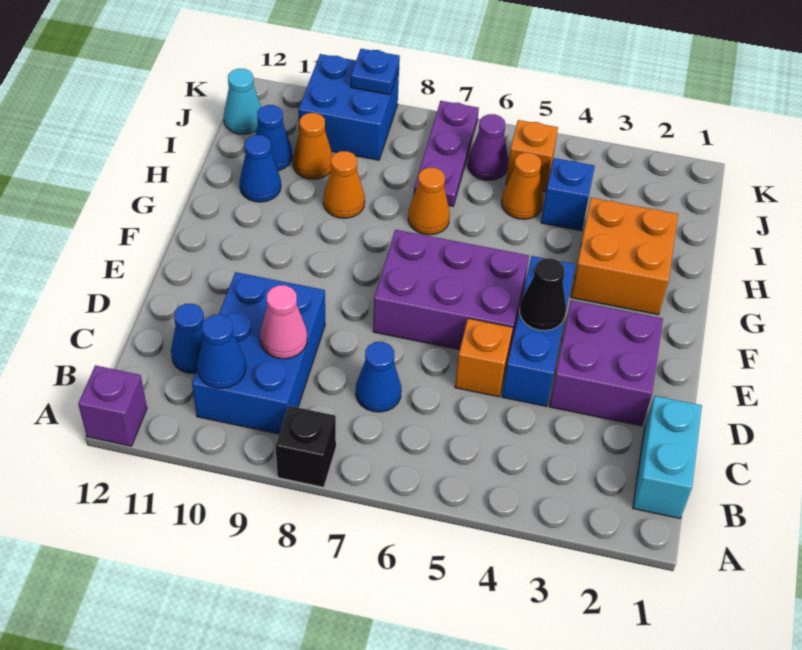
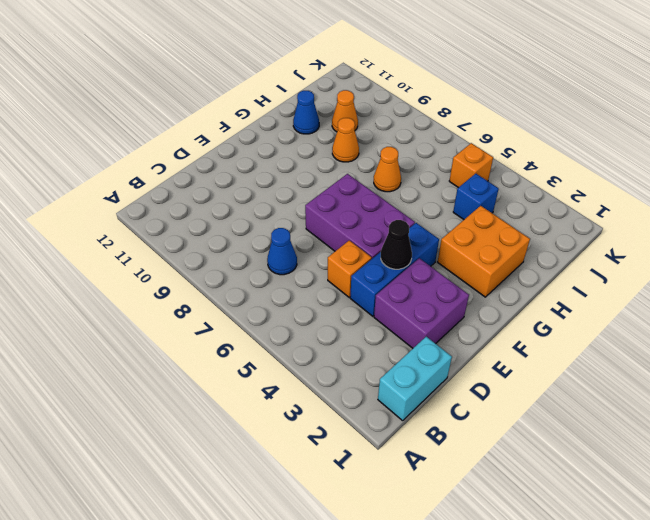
none -> black 1x1 brick [275,406,336,487]
none -> purple 1x1 brick [78,365,147,446]
none -> blue 2x3 brick [192,272,325,434]

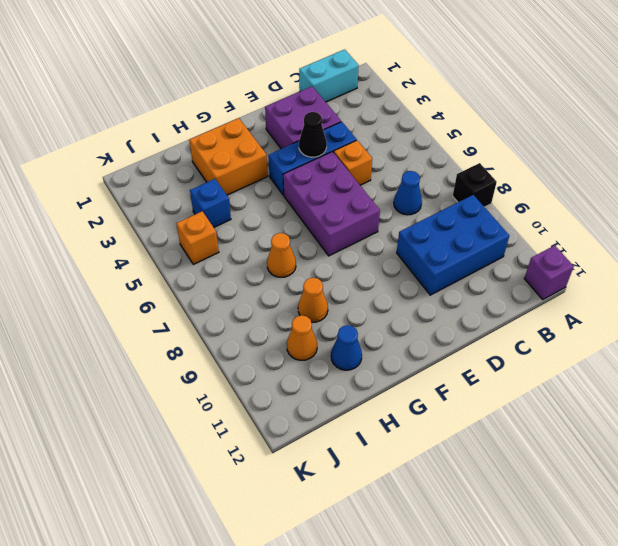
none -> blue 1x1 cone [171,304,204,374]
none -> orange 1x1 cone [502,153,543,219]
none -> purple 1x3 plate [414,101,479,206]

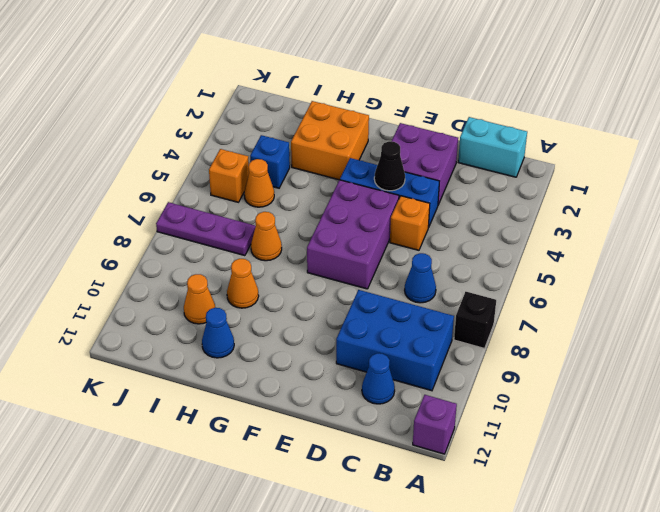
none -> blue 1x1 cone [255,105,293,171]
none -> purple 1x1 cone [468,114,508,180]
none -> blue 2x2 brick [298,54,399,160]

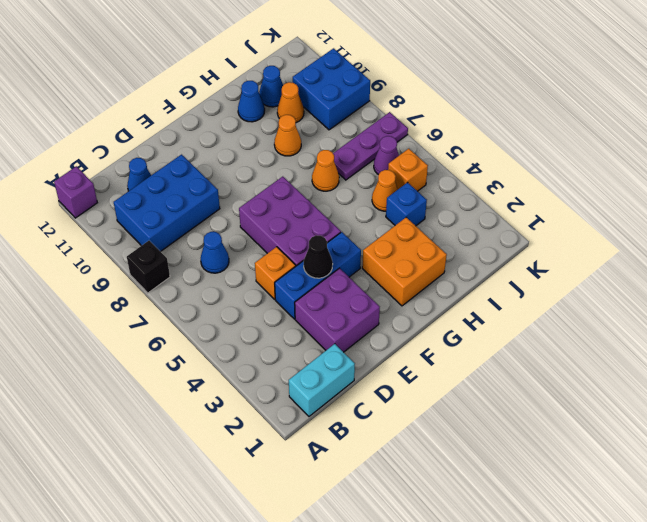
none -> cyan 1x1 cone [223,69,261,134]
none -> blue 1x1 cone [197,314,246,388]
none -> pink 1x1 cone [260,285,307,359]

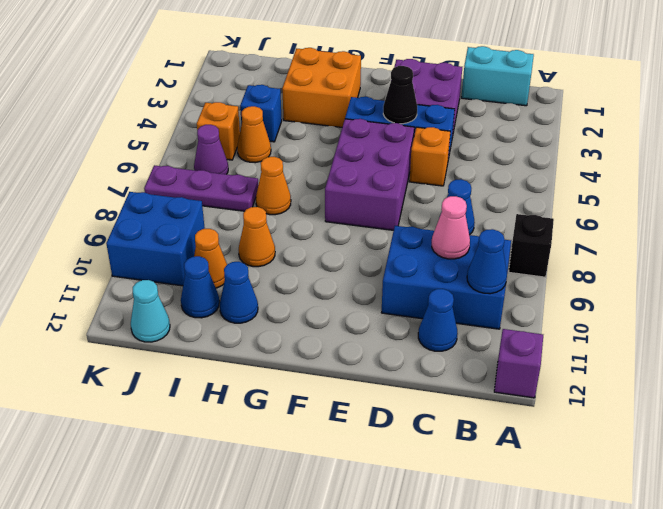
none -> blue 1x1 plate [351,49,400,95]

